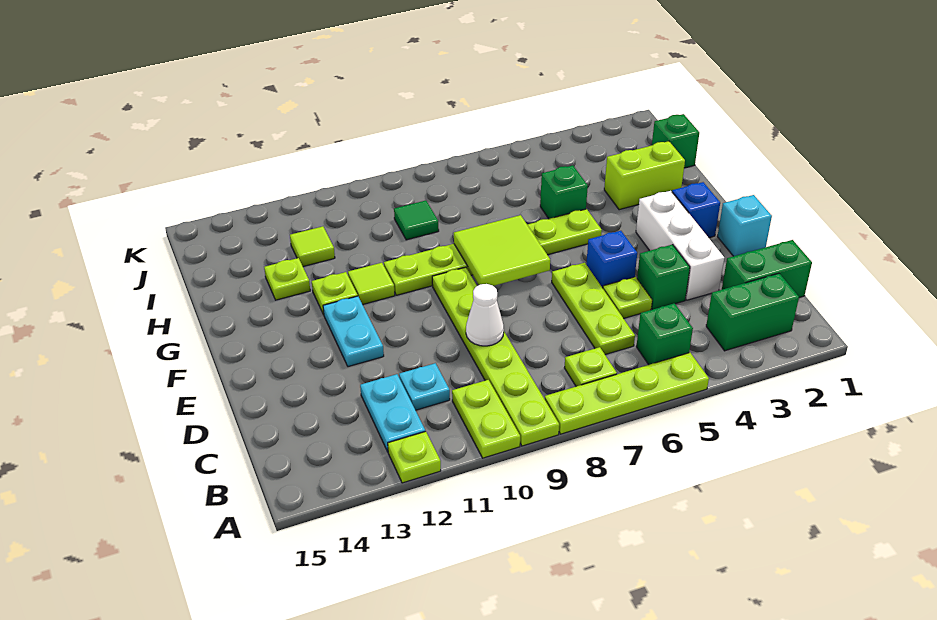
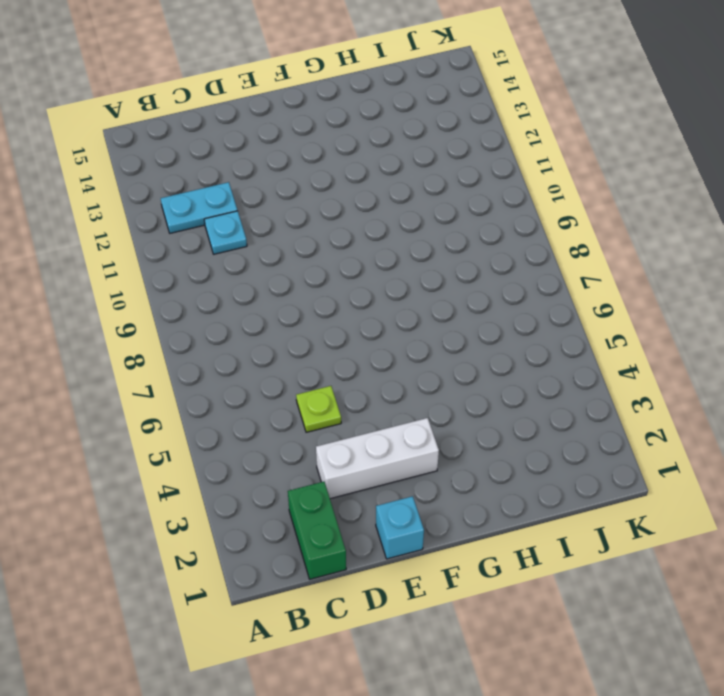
none -> lime 1x4 plate [545,353,709,434]
none -> lime 1x6 plate [432,267,559,446]
none -> lime 1x2 plate [452,380,520,458]

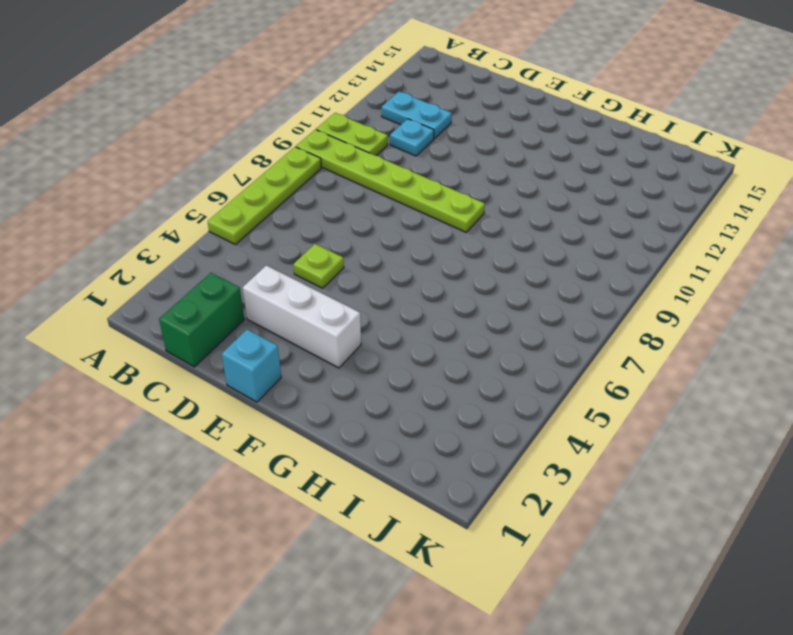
none -> lime 1x1 plate [388,431,441,483]
none -> green 1x2 brick [706,273,799,351]
none -> green 1x1 brick [636,303,693,365]

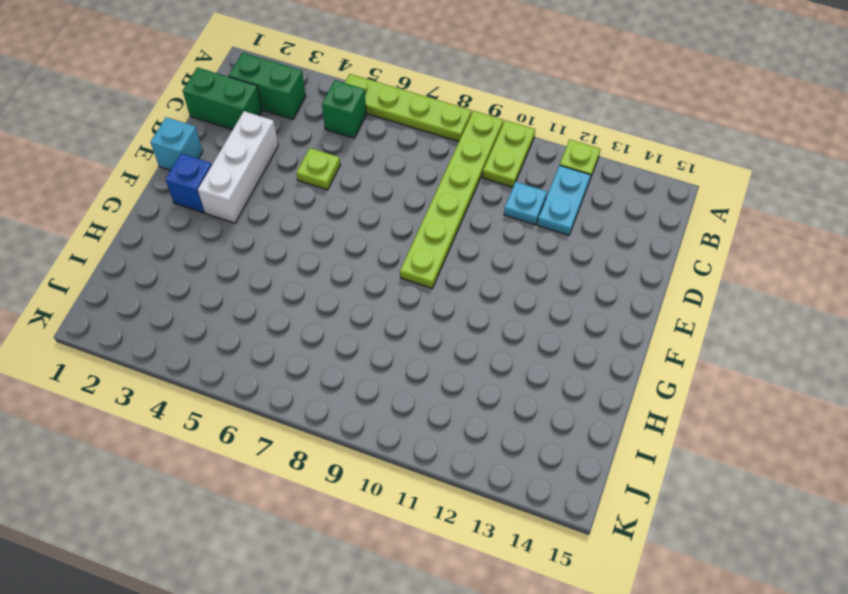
none -> lime 1x1 plate [564,347,617,386]
none -> lime 1x3 plate [552,263,635,355]
none -> green 1x1 brick [637,245,690,310]

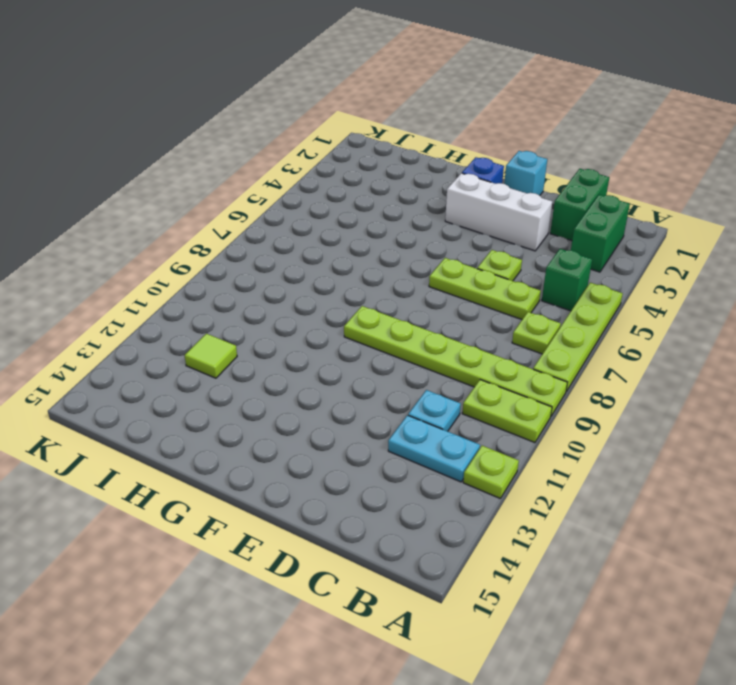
none -> green 1x1 brick [637,245,690,310]
none -> blue 1x1 brick [586,231,637,288]
none -> cyan 1x2 plate [323,296,384,367]

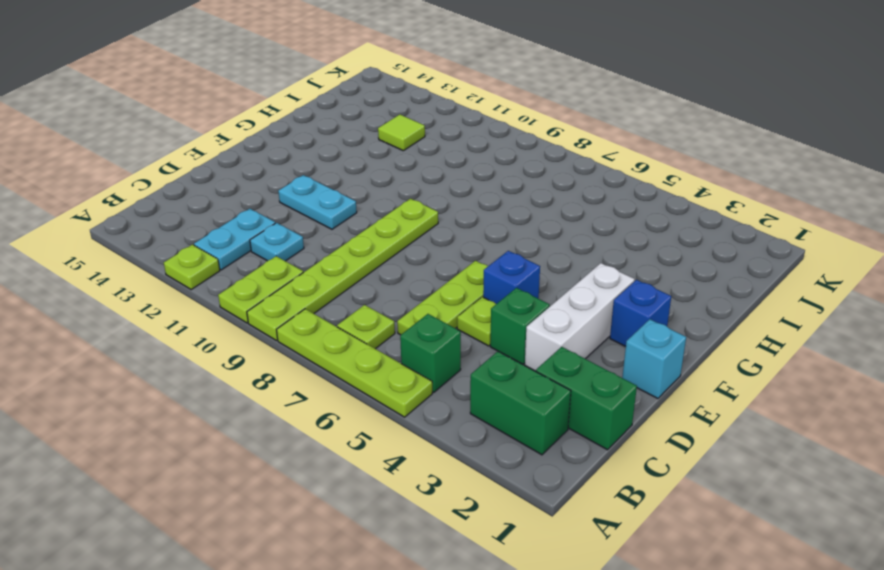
cyan 1x2 plate [278,175,357,229] -> cyan 1x2 plate turned to [323,296,384,367]
none -> lime 1x6 plate [384,209,602,295]
none -> lime 1x1 tile [348,263,395,305]
none -> lime 1x1 plate [312,272,358,315]

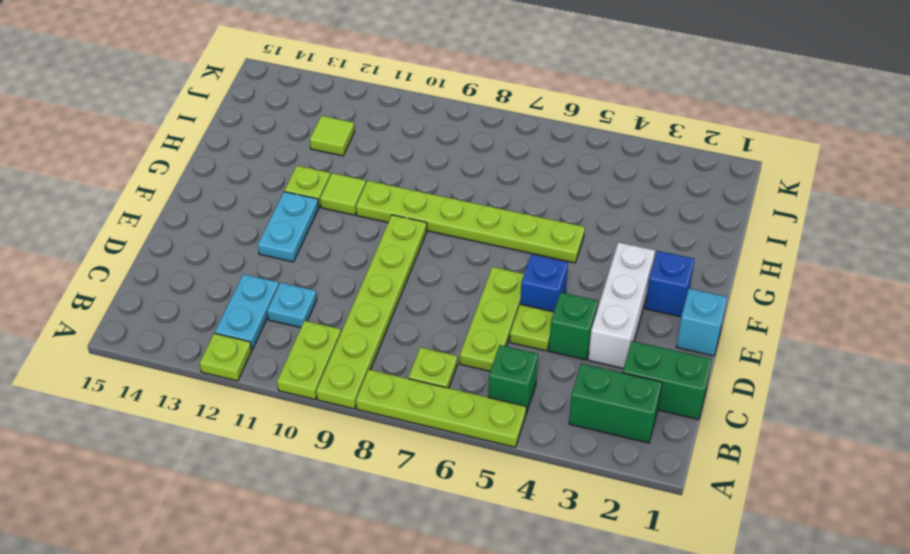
none -> lime 1x2 brick [604,141,685,210]
none -> green 1x1 brick [540,165,588,219]
none -> lime 1x1 plate [264,258,310,300]

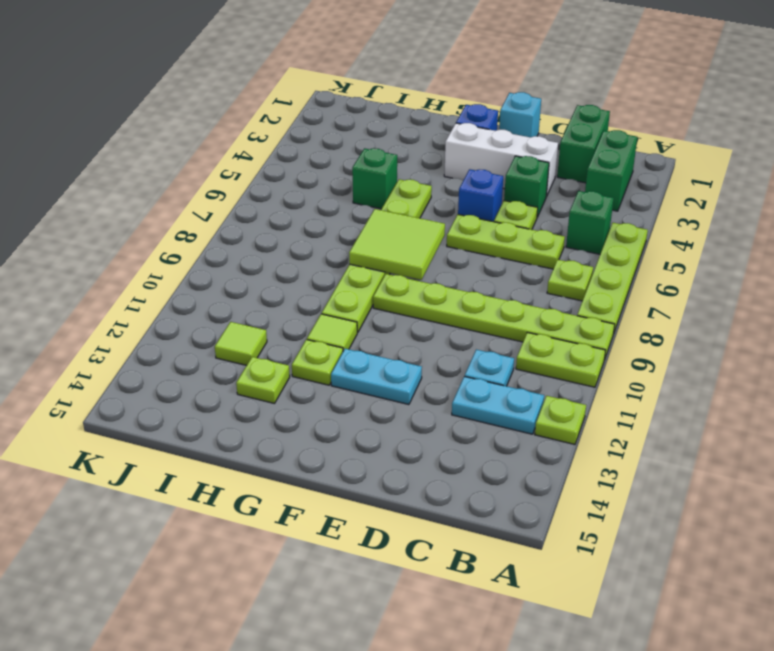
none -> lime 1x2 brick [604,141,685,210]
none -> green 1x1 brick [652,114,699,168]
none -> green 1x1 tile [394,201,439,240]

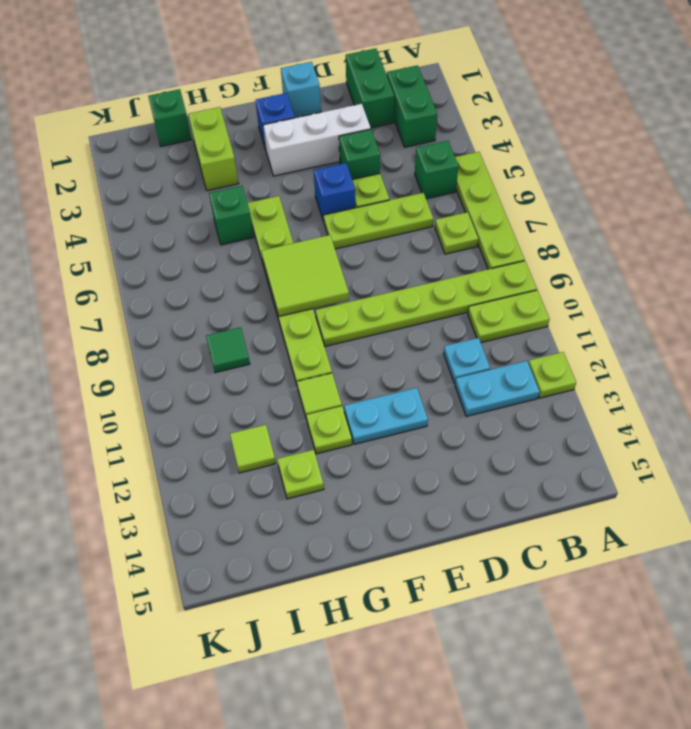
none -> white 1x1 cone [466,284,504,346]

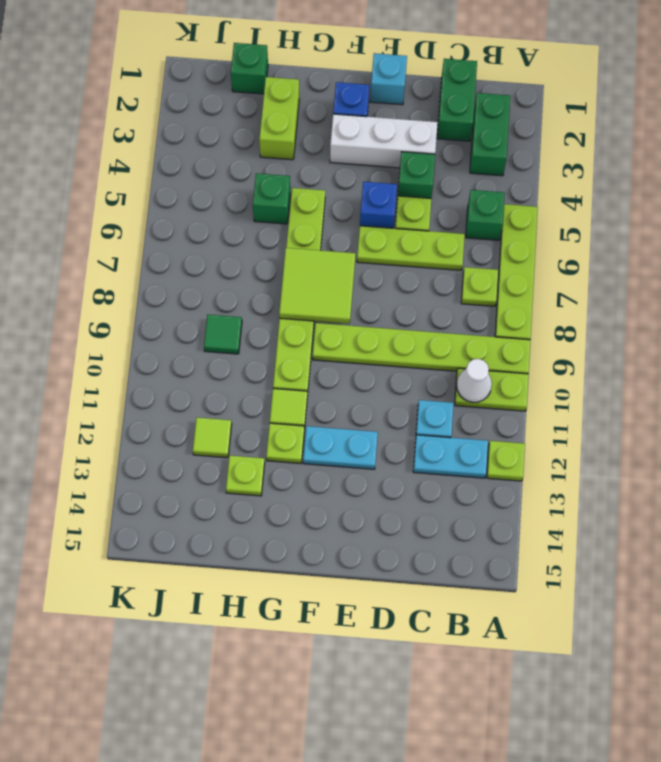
white 1x1 cone [457,359,492,402] -> white 1x1 cone moved to [466,284,504,346]

